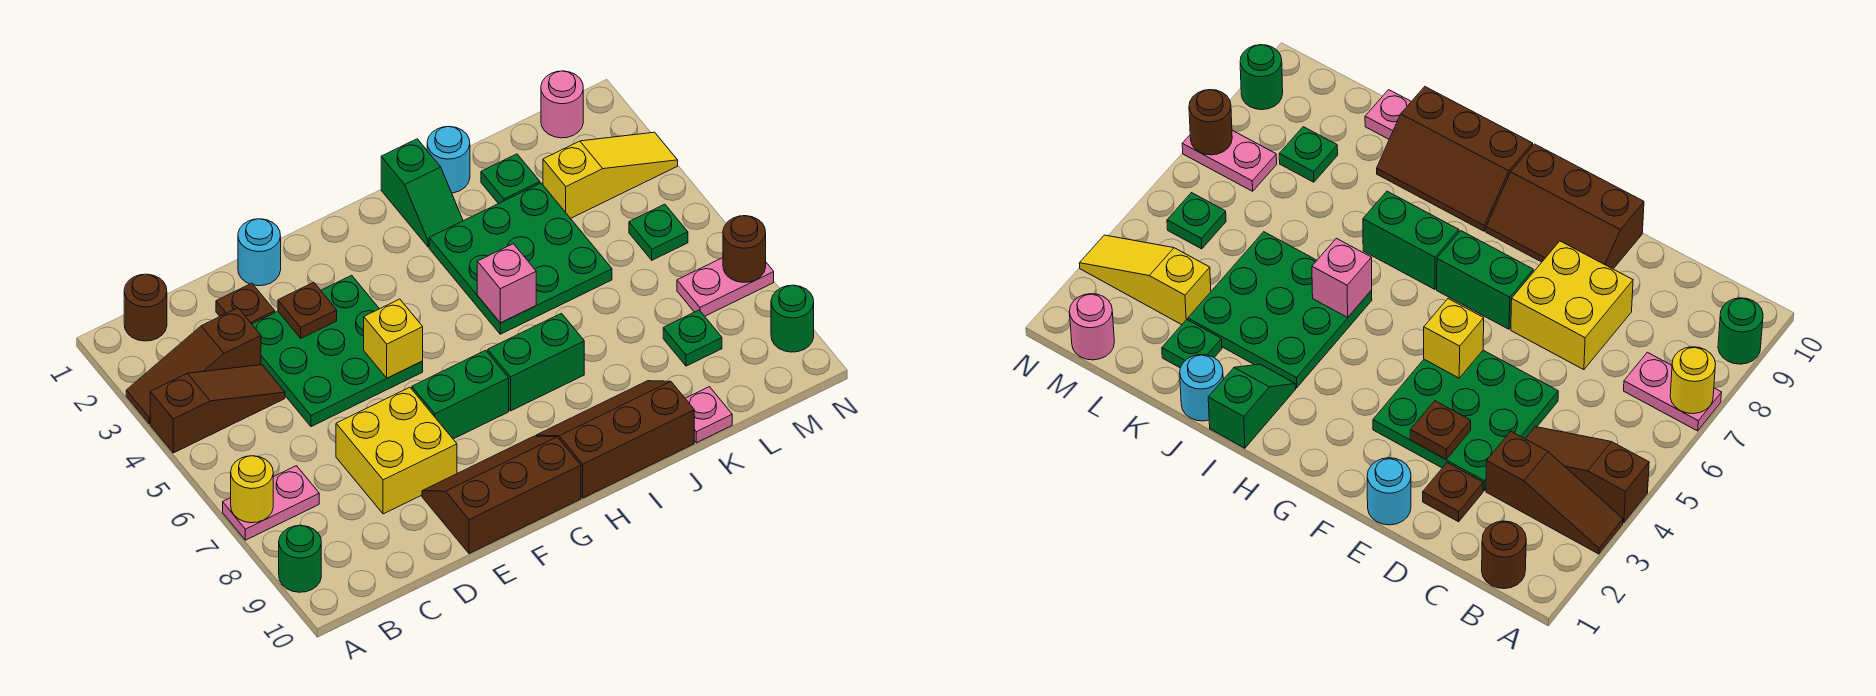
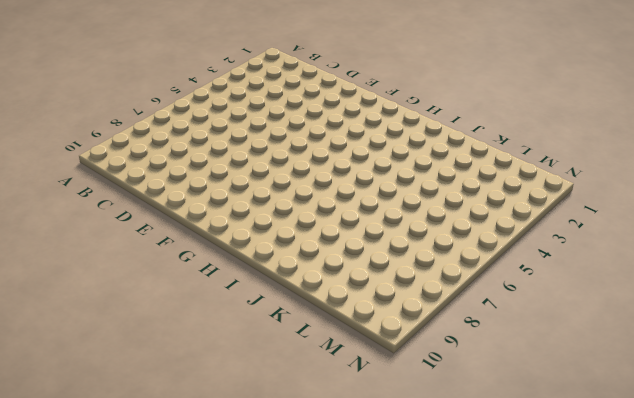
none -> brown 1x3 slope [126,308,261,424]
none -> brown 1x3 slope [150,365,285,453]
none -> pink 1x2 plate [223,466,319,540]

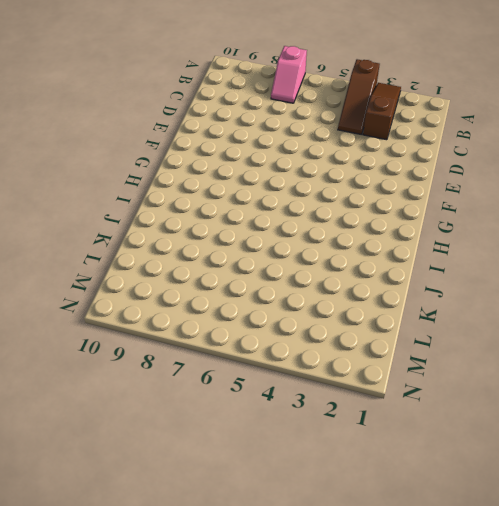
pink 1x2 slope [271,46,307,103] -> pink 1x2 plate [223,466,319,540]
none -> green 1x1 round brick [279,525,321,592]
none -> brown 1x1 round brick [124,274,167,341]
none -> brown 1x1 plate [216,283,275,324]

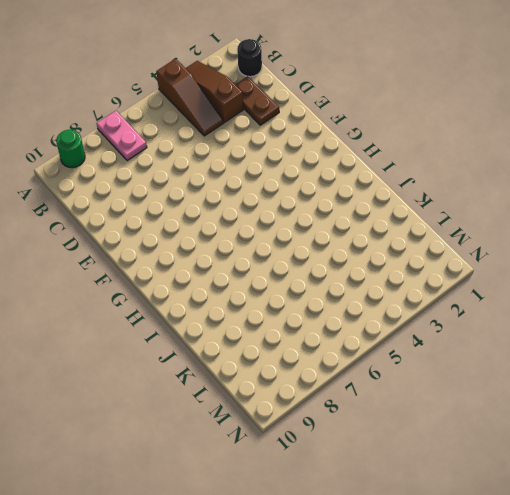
black 1x1 round brick [237,39,262,77] -> brown 1x1 round brick [124,274,167,341]
brown 1x2 plate [235,76,279,125] -> brown 1x1 plate [216,283,275,324]
none -> green 3x3 plate [252,275,423,427]
none -> yellow 2x2 brick [336,387,457,514]
none -> cyan 1x1 round brick [238,219,281,286]

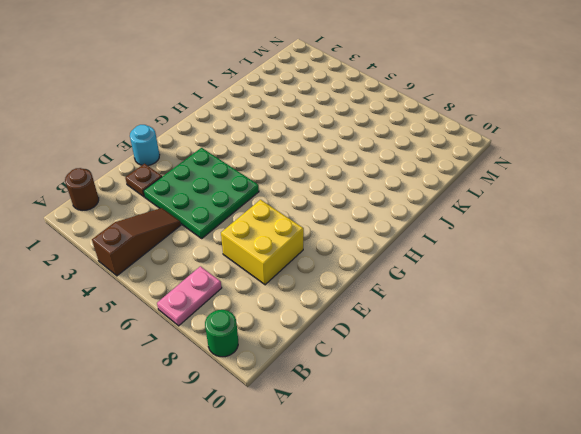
none -> brown 1x3 slope [126,308,261,424]
none -> brown 2x3 slope [422,436,581,554]
none -> green 1x2 brick [412,350,509,439]

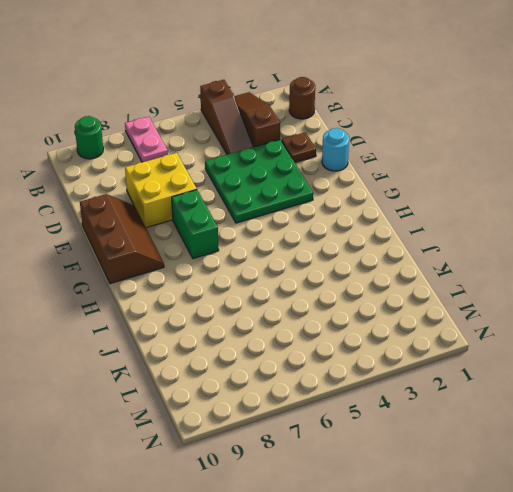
none -> green 1x2 brick [488,313,584,411]
none -> brown 2x3 slope [536,381,694,498]
none -> green 1x2 slope [381,139,463,247]

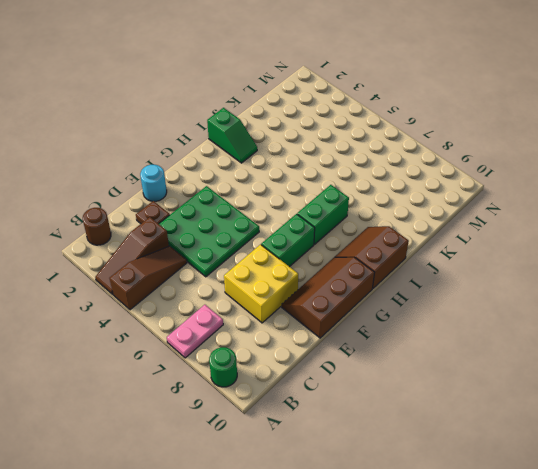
brown 2x2 slope [335,226,409,288] -> brown 2x3 slope [536,381,694,498]
none -> green 3x3 plate [429,183,612,334]
none -> cyan 1x1 round brick [427,127,470,193]
none -> green 1x1 plate [481,154,540,204]

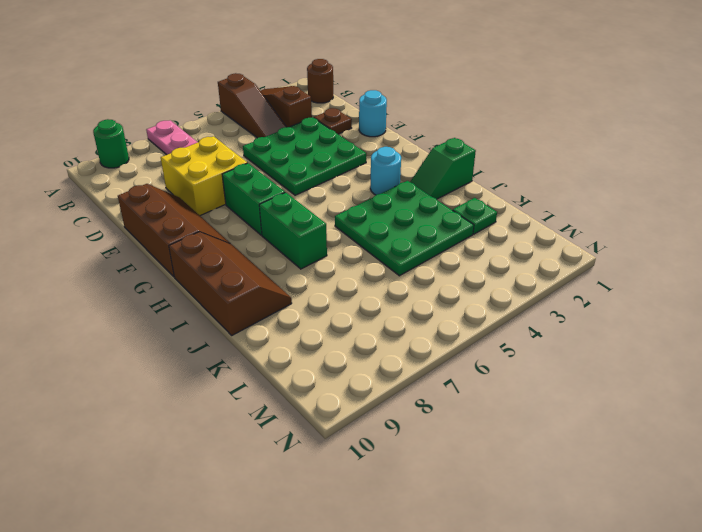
cyan 1x1 round brick [370,147,401,195] -> cyan 1x1 round brick moved to [427,127,470,193]
none -> pink 1x1 plate [685,387,732,443]
none -> yellow 1x3 slope [543,132,678,218]
none -> green 1x1 plate [663,310,722,366]

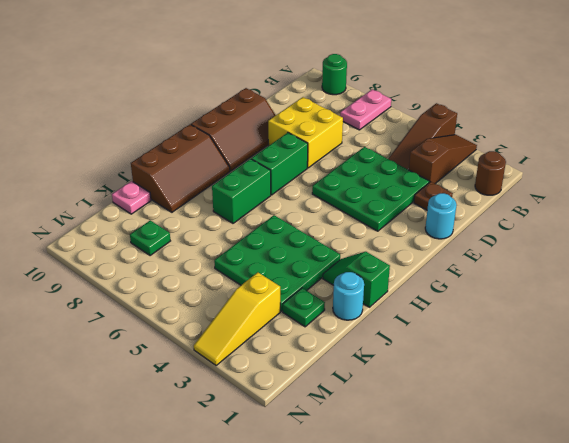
none -> pink 1x1 round brick [541,71,583,138]
none -> green 1x1 plate [629,204,688,260]
none -> pink 1x2 plate [677,258,774,316]

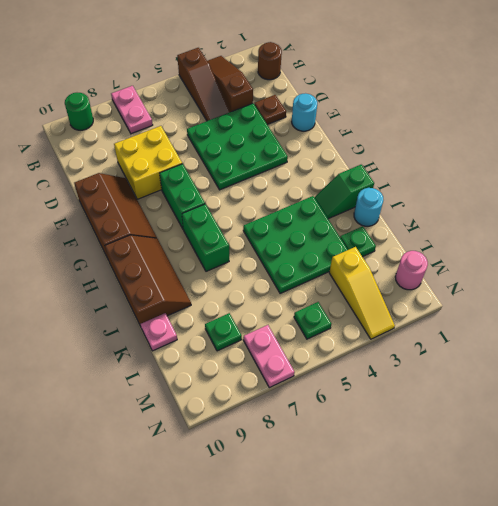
none -> green 1x1 round brick [771,285,814,352]
none -> yellow 1x1 round brick [231,456,273,523]
none -> brown 1x1 plate [278,282,337,338]

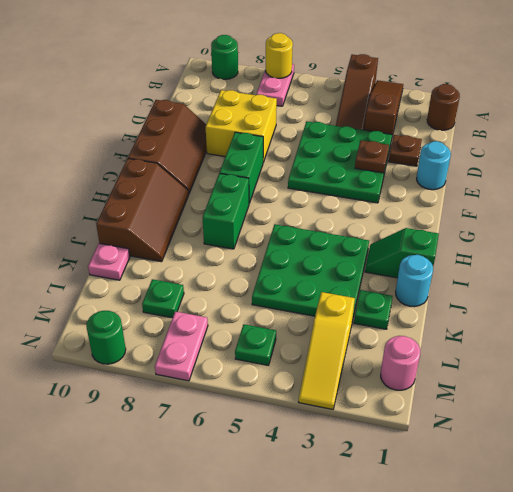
none -> yellow 1x1 brick [364,299,423,378]
none -> pink 1x1 brick [477,244,536,323]
none -> brown 1x1 round brick [723,216,766,282]

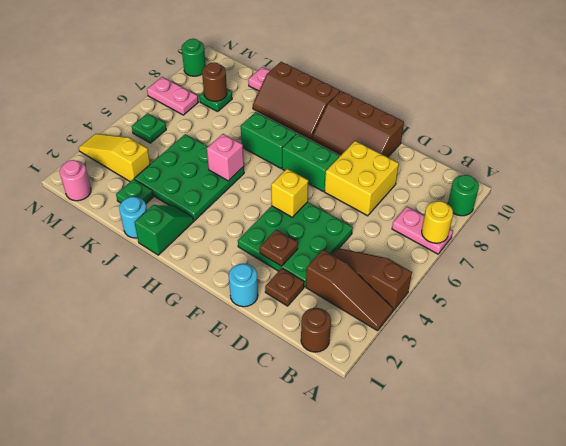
brown 1x1 round brick [202,62,227,101] -> brown 1x1 round brick moved to [723,216,766,282]

